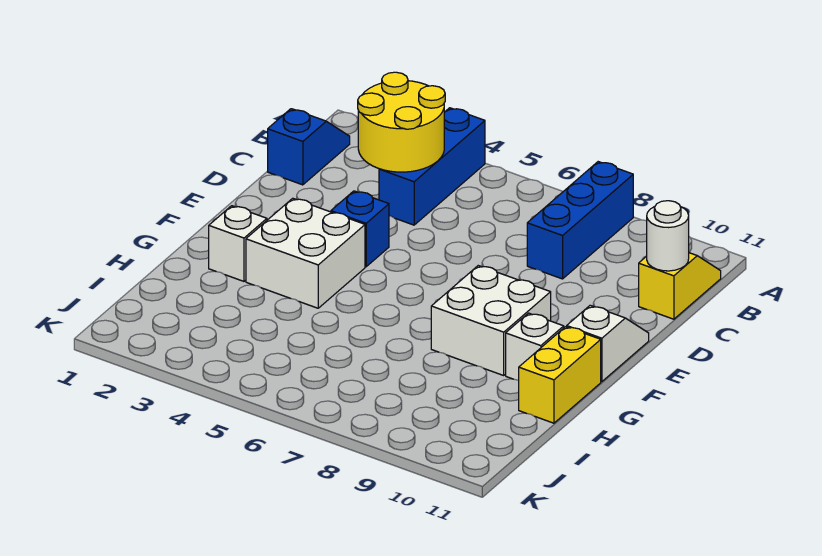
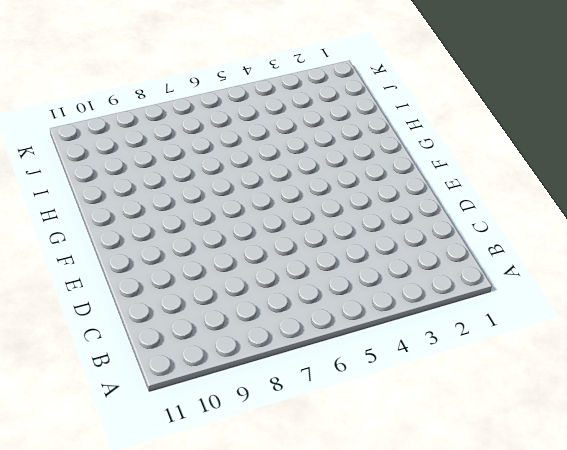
none -> blue 1x3 brick [379,108,485,225]
none -> blue 1x3 brick [527,162,633,279]
none -> blue 1x2 slope [268,109,350,185]

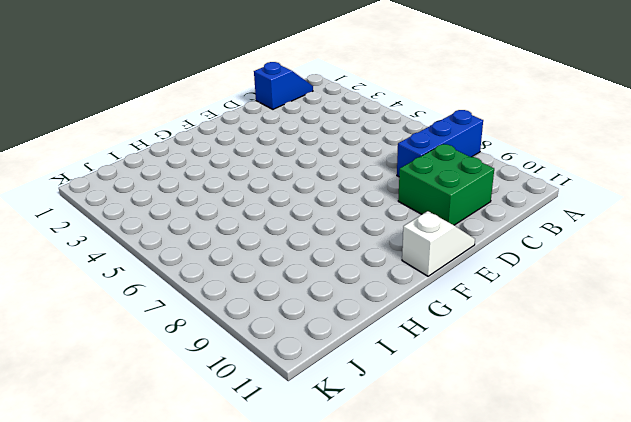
green 2x2 brick [398,144,494,225] -> none
none -> blue 1x3 brick [379,108,485,225]
none -> yellow 1x2 slope [639,253,721,319]
none -> blue 1x1 brick [331,191,389,267]

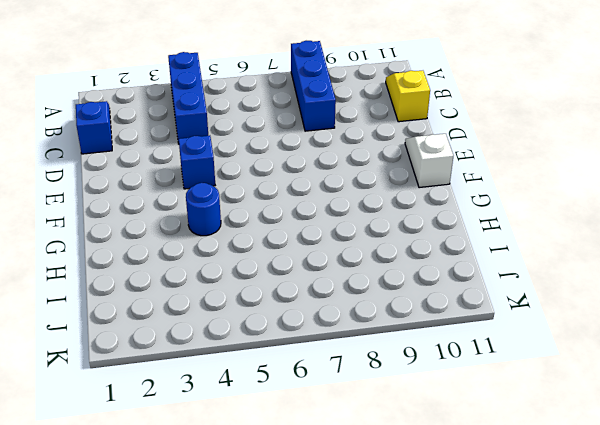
blue 1x1 round brick [186,183,221,236] -> white 2x2 brick [246,198,365,308]
none -> white 2x2 brick [431,266,551,375]
none -> white 1x1 brick [209,206,267,281]
none -> white 1x1 brick [506,313,564,380]

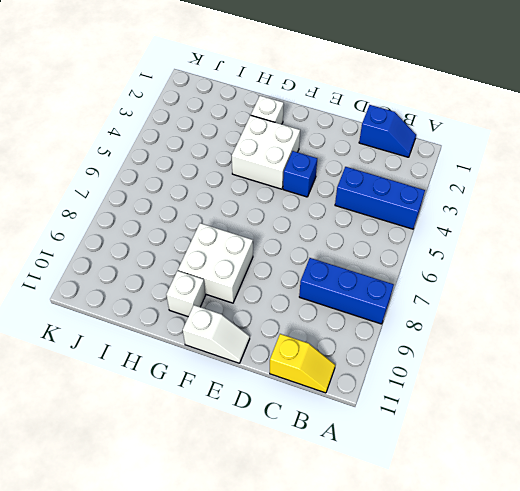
none -> yellow 1x2 brick [519,327,601,423]
none -> yellow 2x2 round brick [358,72,445,172]
none -> white 1x1 round brick [647,201,689,271]

